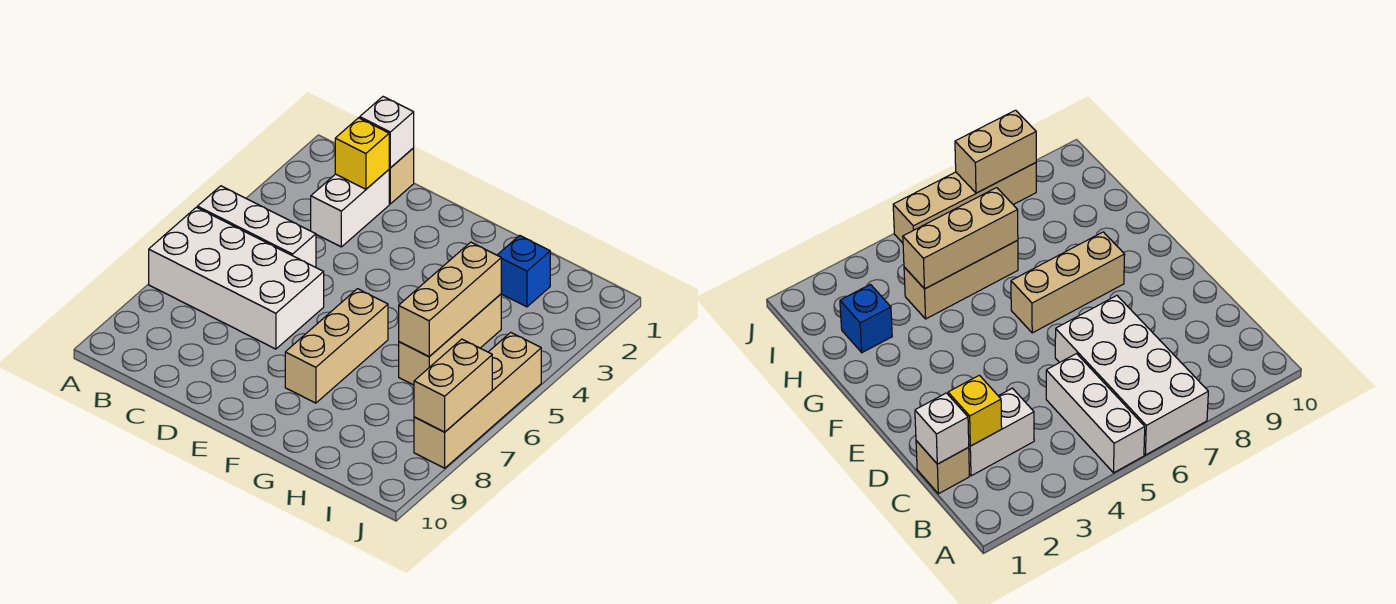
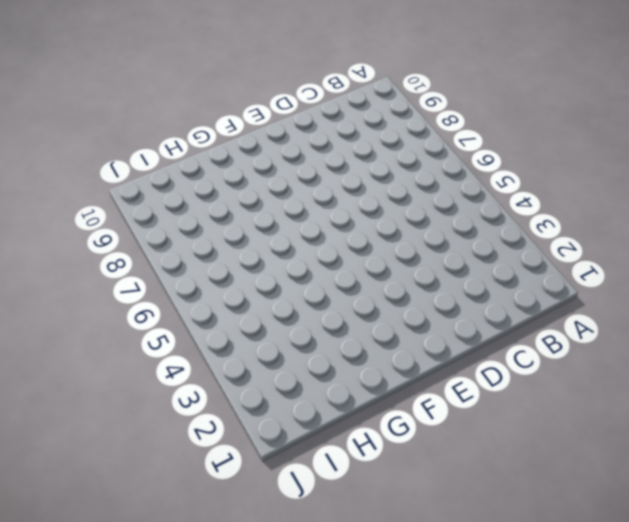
none -> white 1x3 brick [197,186,316,267]
none -> white 2x4 brick [149,207,324,349]
none -> tan 1x1 brick [389,148,414,204]

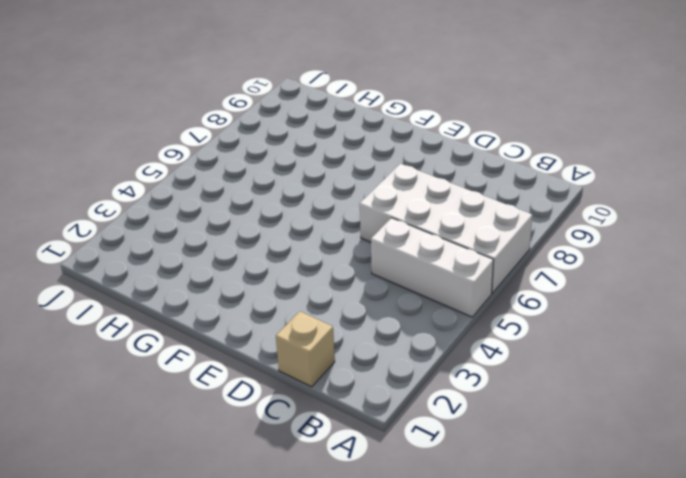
none -> white 1x2 brick [311,170,389,247]
none -> tan 1x3 brick [285,289,388,403]
none -> blue 1x1 brick [497,235,550,307]

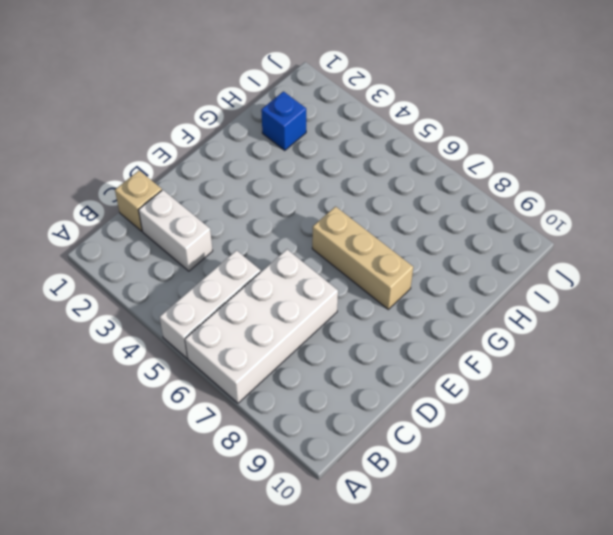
none -> tan 1x3 brick [399,294,501,385]
none -> tan 1x4 brick [414,332,541,468]
none -> white 1x1 brick [360,97,414,168]

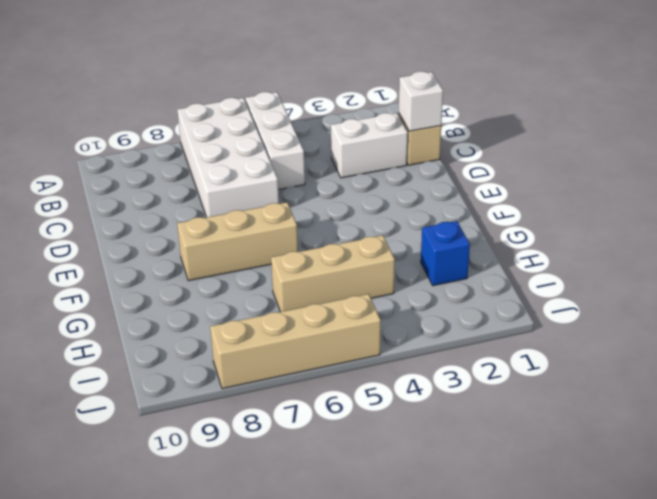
none -> yellow 1x1 brick [335,118,389,189]
none -> tan 1x3 brick [399,242,501,357]
none -> tan 1x2 brick [414,339,492,432]

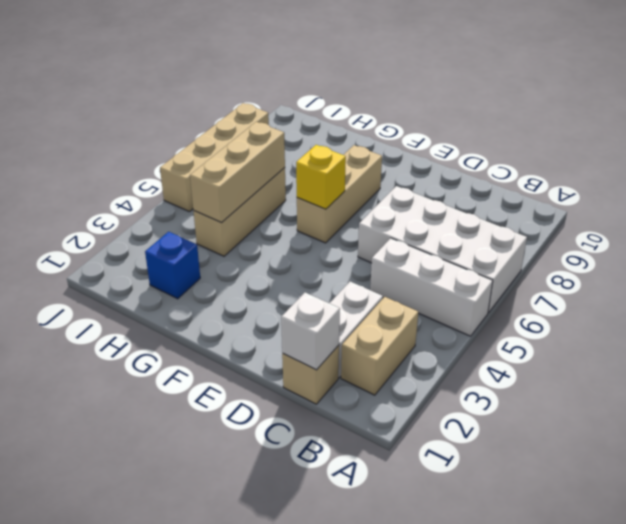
tan 1x2 brick [341,297,418,395] -> tan 1x2 brick moved to [414,339,492,432]
yellow 1x1 brick [296,145,346,209] -> yellow 1x1 brick moved to [335,118,389,189]

